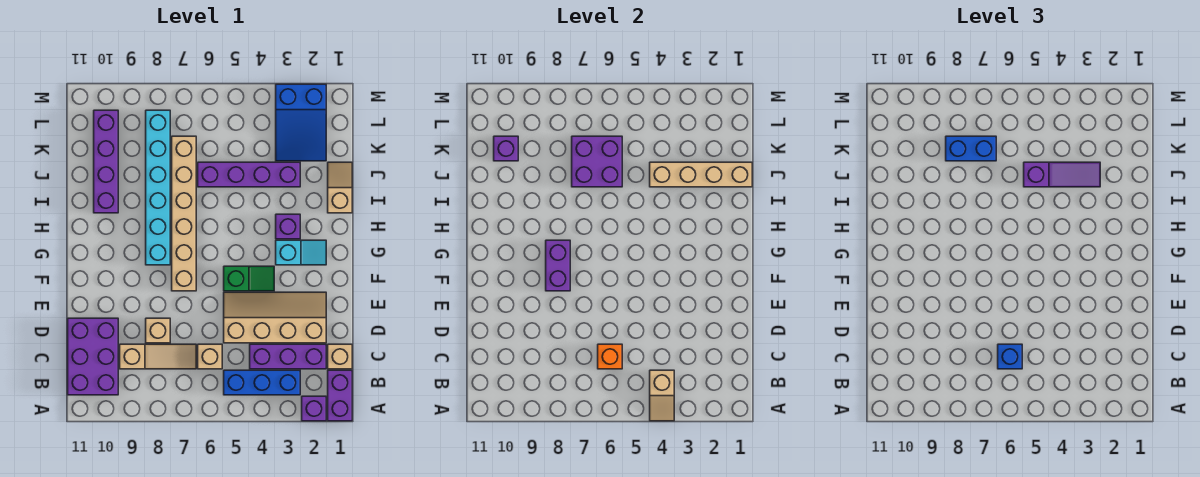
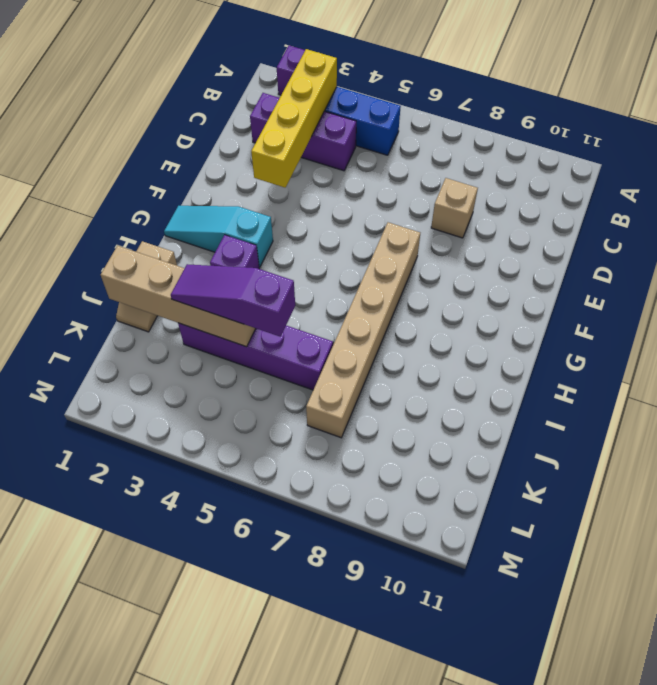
yellow 1x4 brick [251,49,337,187] -> none
cyan 1x3 slope [164,206,273,267] -> cyan 1x2 slope [276,240,326,265]
none -> purple 1x2 brick [328,370,352,421]
none -> purple 2x3 brick [68,318,118,395]
none -> tan 1x1 brick [328,344,352,369]

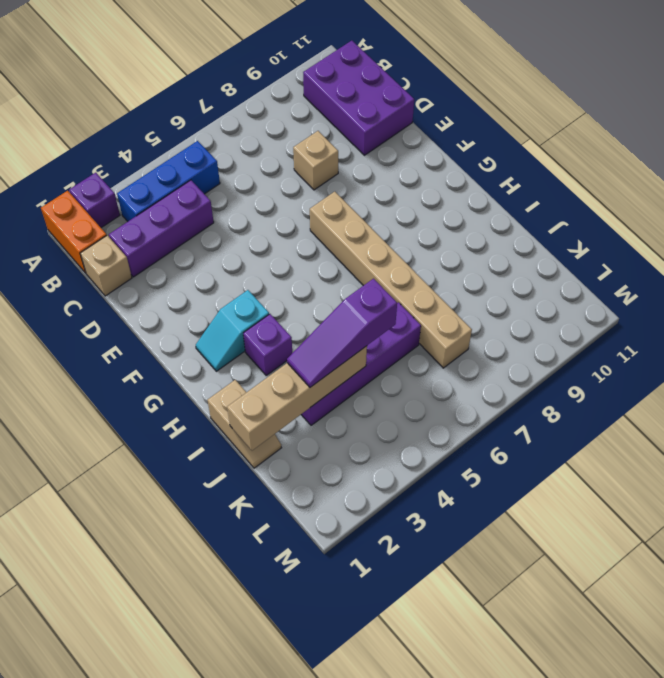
orange 1x2 brick [41,191,107,273] -> purple 1x2 brick [328,370,352,421]
none -> tan 1x1 brick [198,344,222,369]
none -> tan 1x3 slope [120,344,196,369]
none -> tan 2x4 slope [224,292,326,343]

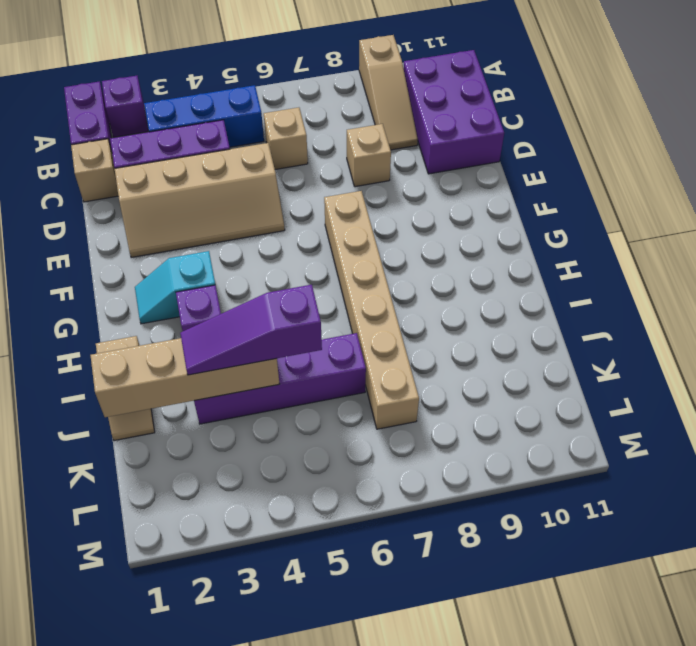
tan 1x3 slope [359,35,418,150] -> tan 1x3 slope turned to [120,344,196,369]
none -> green 1x2 slope [224,266,274,291]
none -> cyan 1x6 brick [146,110,170,265]
none -> purple 1x4 brick [94,110,118,213]

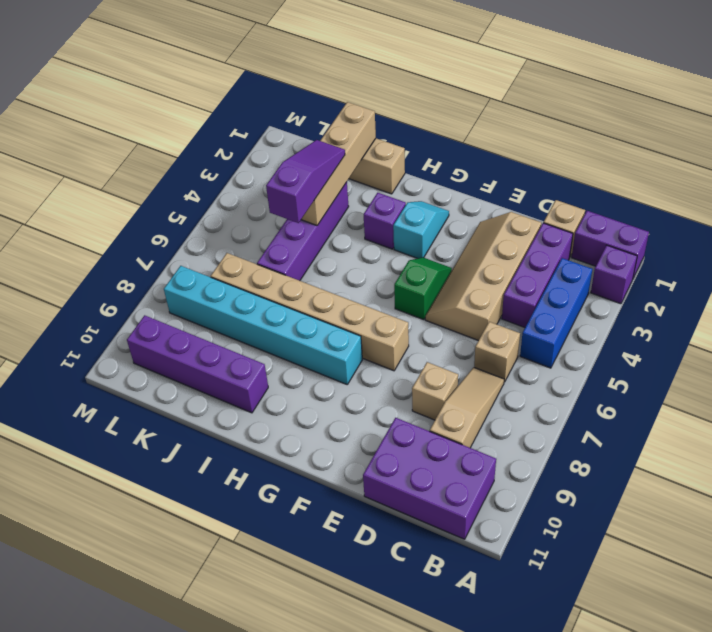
none -> blue 2x3 slope [276,84,326,161]
none -> tan 1x2 slope [650,370,674,421]
none -> orange 1x1 brick [598,344,622,369]

